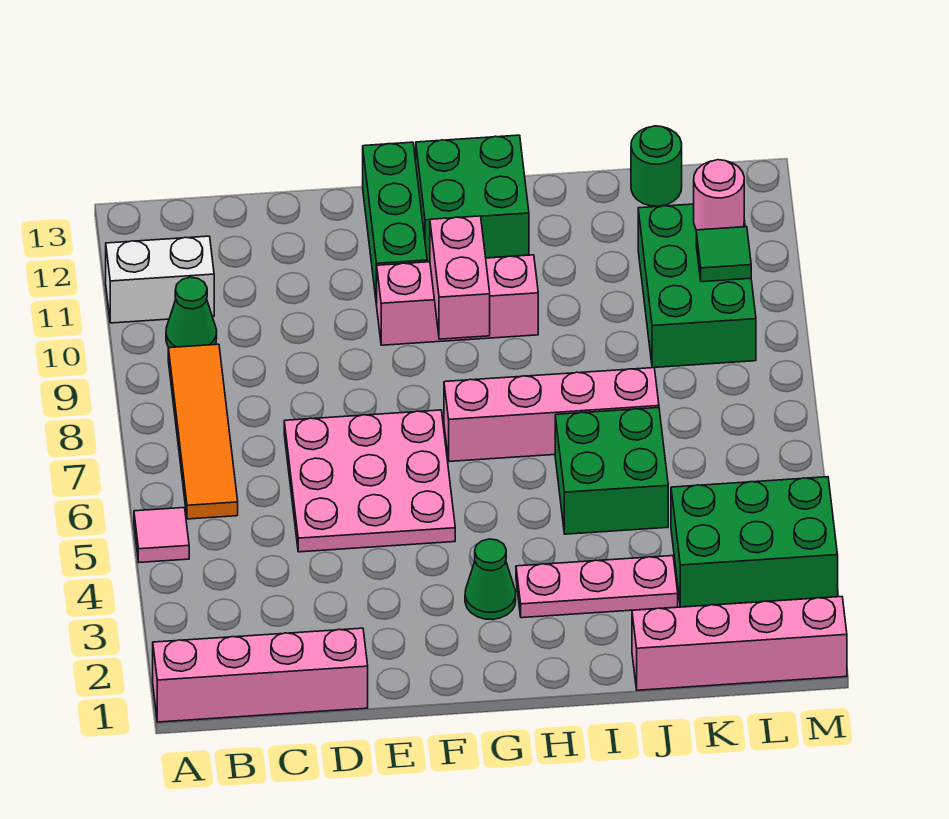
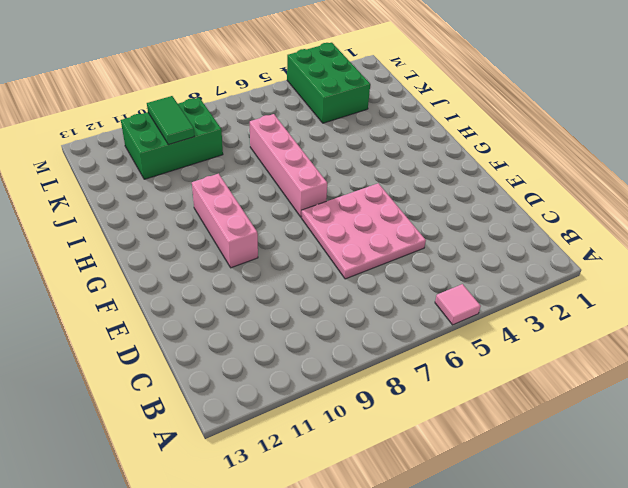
green 1x2 tile [147,96,194,144] -> green 1x1 tile [696,227,751,282]
none -> pink 1x4 brick [153,628,368,722]
none -> white 1x2 brick [106,236,214,323]
none -> orange 1x4 tile [168,344,238,519]

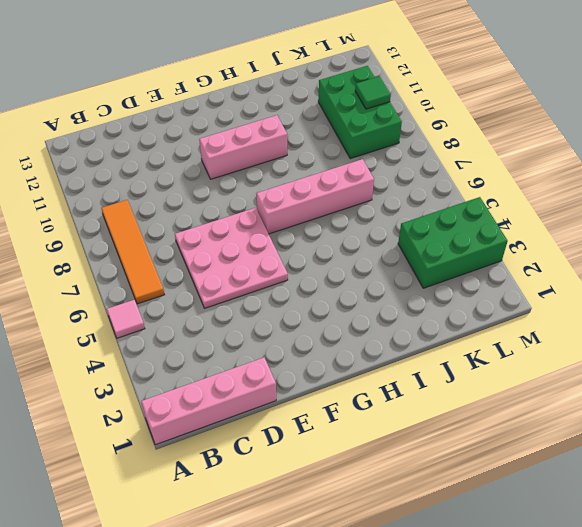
none -> white 1x2 brick [106,236,214,323]
none -> green 1x1 cone [166,277,217,348]
none -> green 1x3 brick [363,142,427,305]

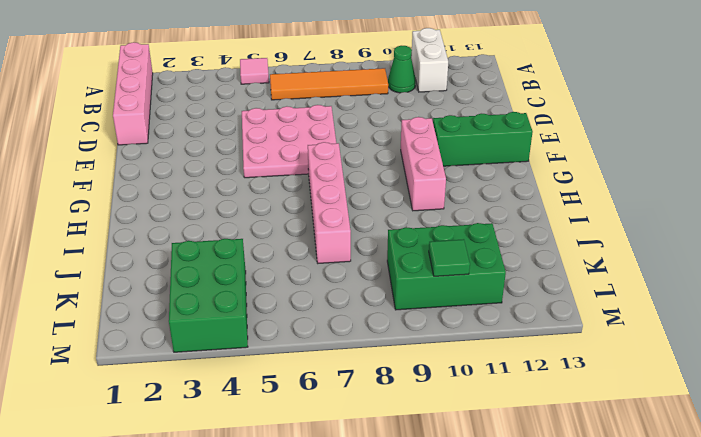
none -> green 1x1 cone [465,539,516,620]
none -> green 2x2 brick [416,135,529,262]
none -> pink 1x3 plate [516,556,678,618]

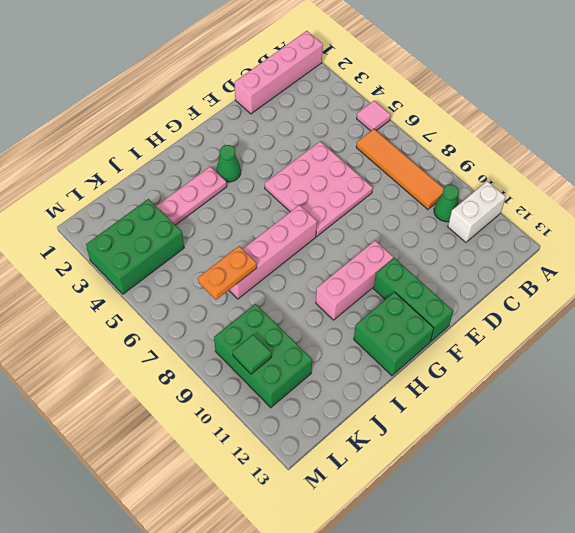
orange 1x2 plate [198,246,257,300] -> none
none -> green 2x2 brick [555,408,668,534]
none -> pink 1x4 brick [632,597,847,690]
none -> green 1x1 round brick [631,126,682,206]

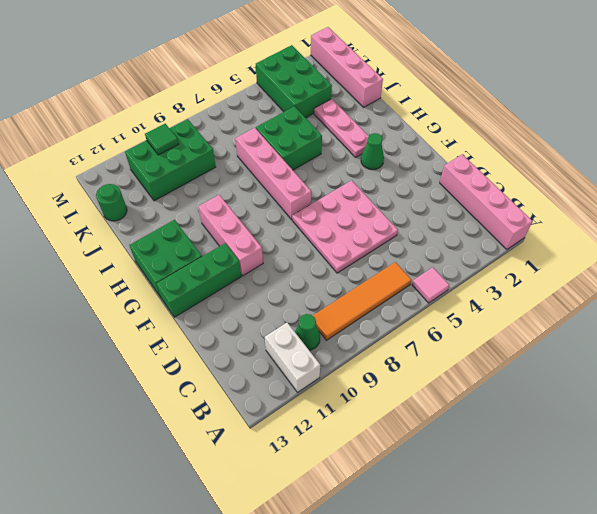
none -> pink 1x2 brick [430,216,490,339]
none -> pink 1x1 round brick [694,160,744,230]

